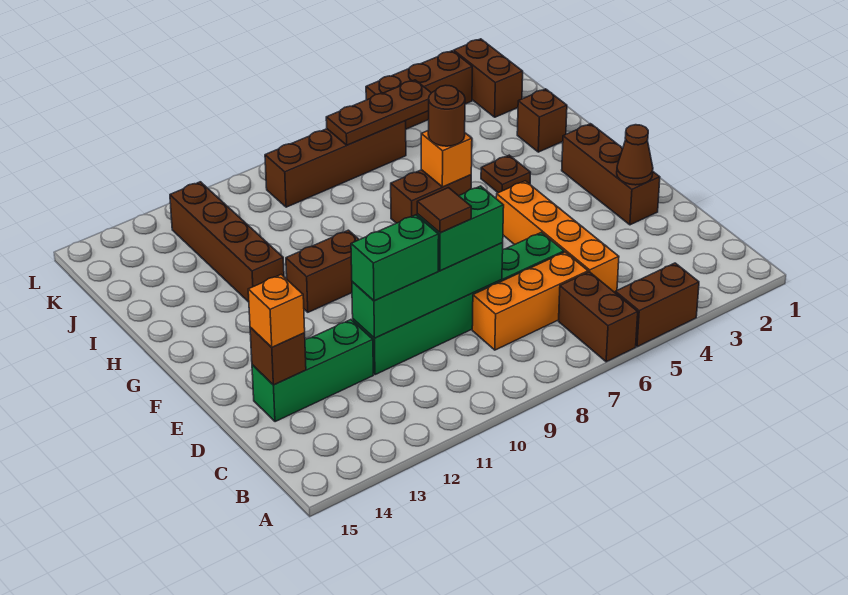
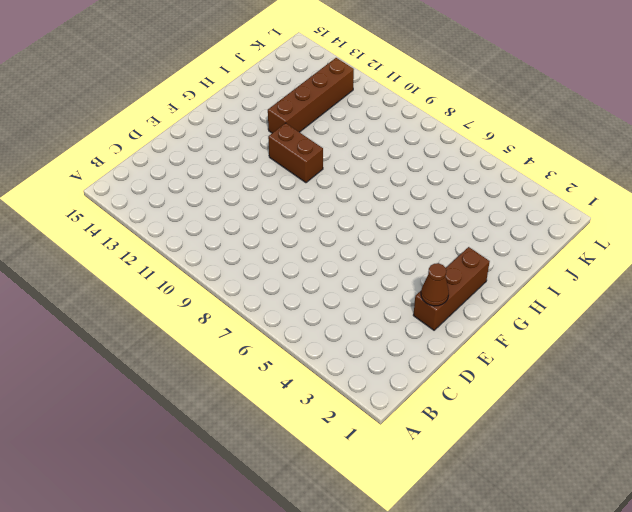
none -> brown 1x2 brick [615,263,699,347]
none -> brown 1x2 brick [559,272,638,362]
none -> orange 1x4 brick [496,181,619,292]

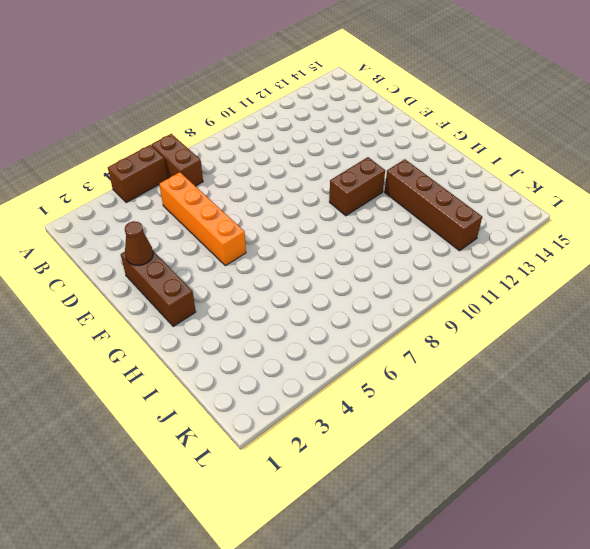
none -> orange 1x3 brick [472,252,588,350]
none -> green 1x6 brick [353,232,564,375]
none -> green 1x3 brick [252,320,373,422]

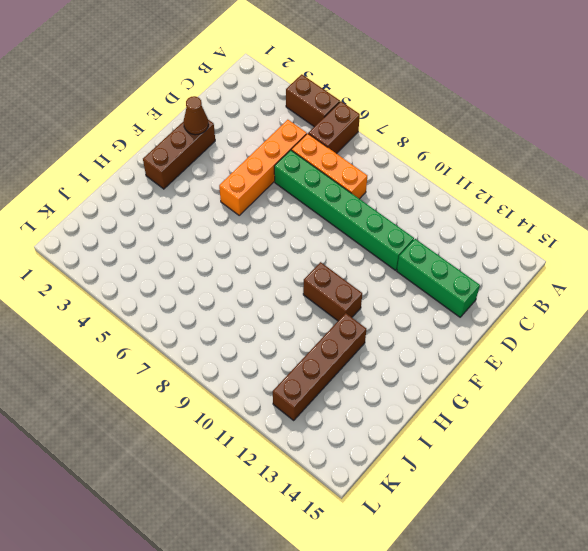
none -> brown 1x1 plate [481,155,530,193]
none -> brown 1x2 brick [391,170,471,223]
none -> brown 1x1 brick [517,89,567,152]

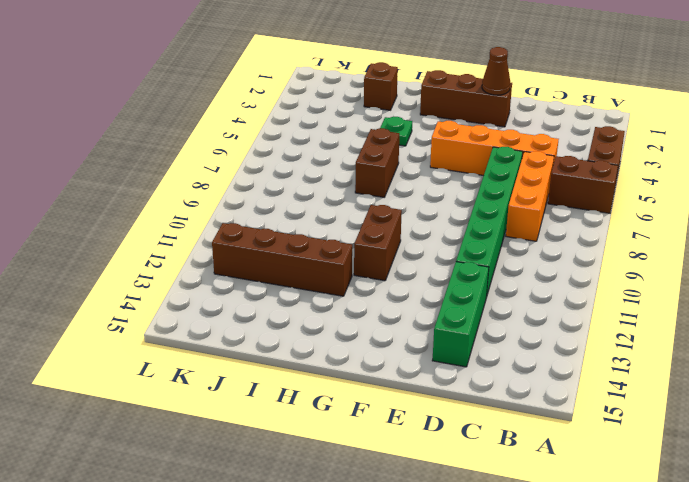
green 1x1 plate [380,116,412,146] -> brown 1x1 plate [481,155,530,193]
none -> brown 1x2 brick [454,39,523,117]
none -> brown 1x4 brick [265,121,406,207]
none -> brown 1x3 brick [366,51,472,129]

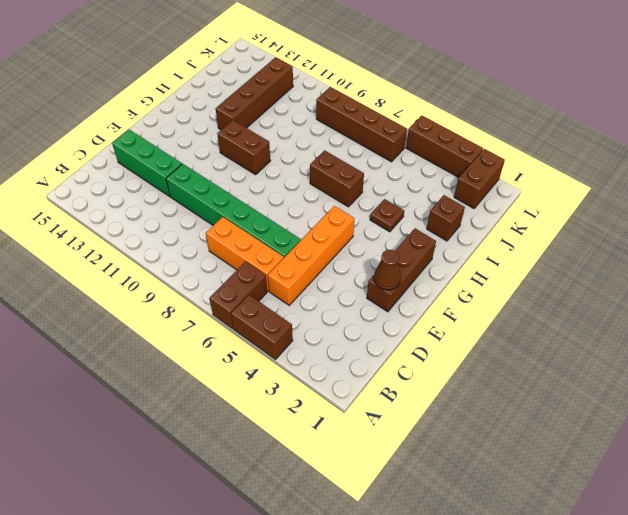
none -> green 1x4 brick [352,243,503,338]
none -> brown 1x1 brick [250,328,306,385]
none -> orange 1x1 brick [421,131,472,187]

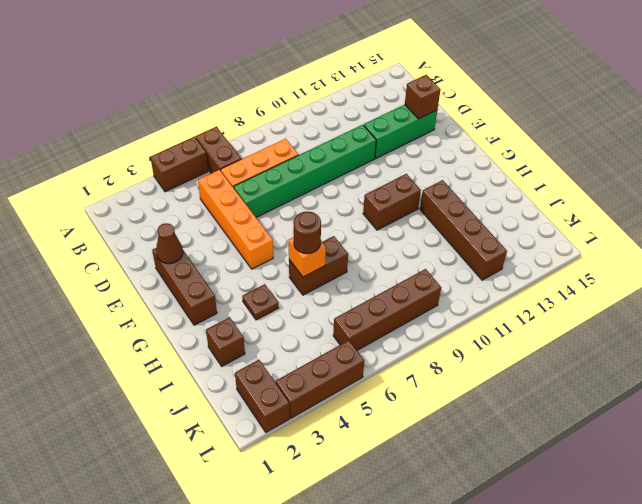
none -> green 1x4 brick [352,243,503,338]
none -> brown 1x3 plate [326,80,431,145]
none -> green 1x2 brick [417,186,504,271]

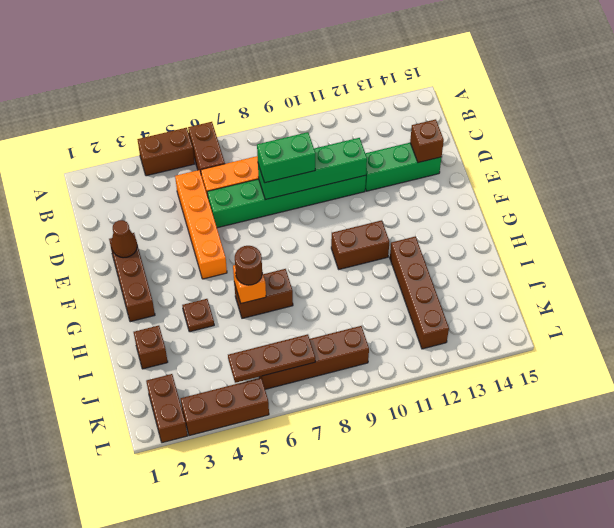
none -> green 1x2 brick [351,215,439,301]
none -> orange 1x1 brick [248,274,305,347]
none -> brown 1x1 tile [417,188,471,233]

